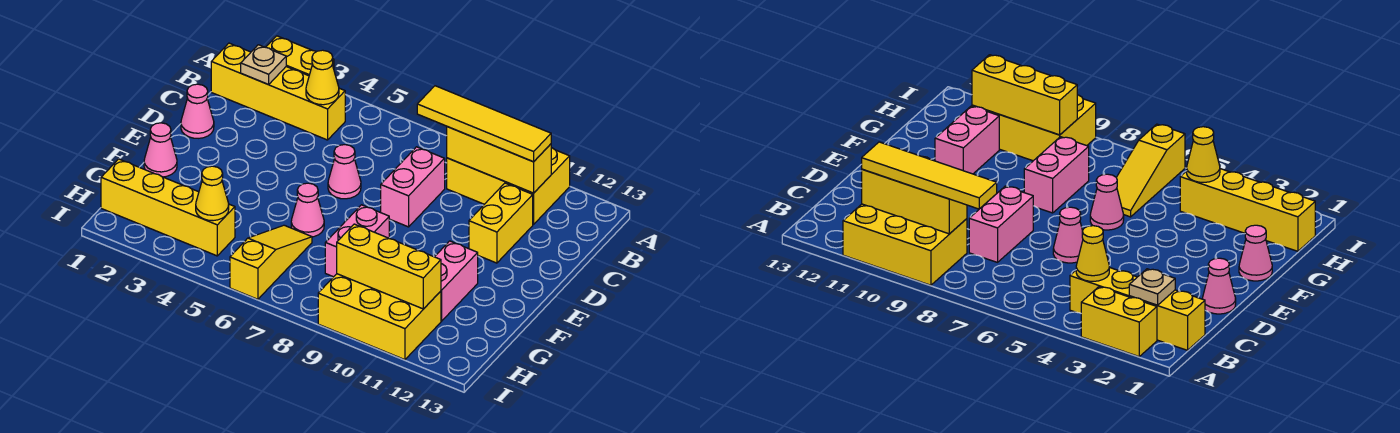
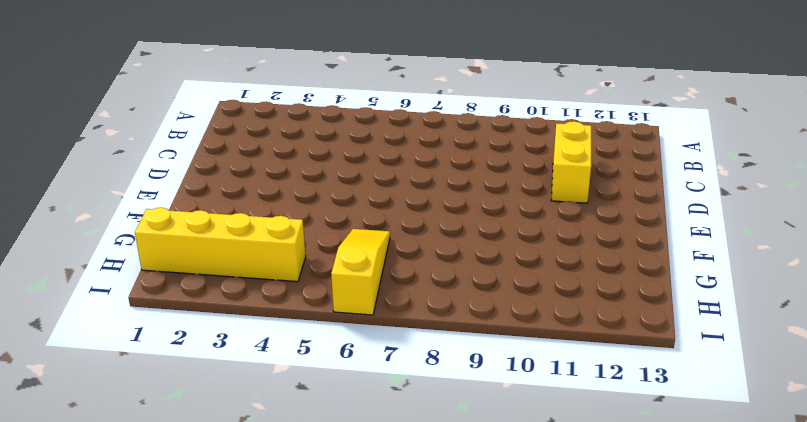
none -> yellow 1x2 brick [266,36,334,76]
none -> yellow 2x3 brick [447,148,570,224]
none -> yellow 1x4 brick [211,43,345,140]

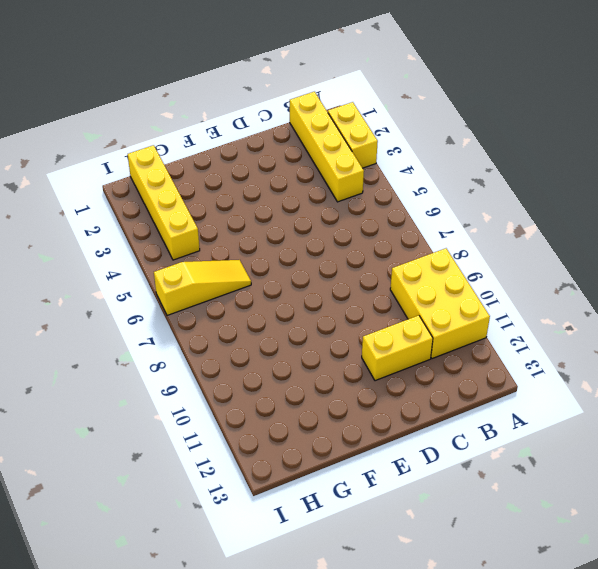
none -> pink 1x2 brick [381,147,445,227]
none -> pink 1x1 cone [181,84,214,138]
none -> pink 1x1 cone [328,145,361,199]

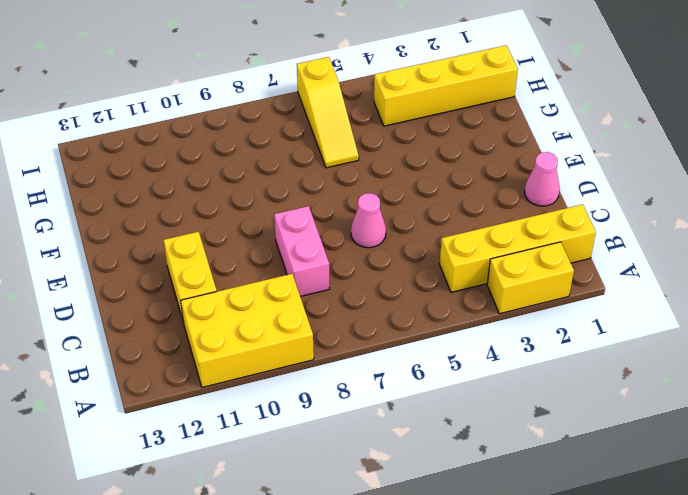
none -> pink 1x1 cone [144,123,177,177]
none -> pink 1x1 cone [291,183,324,237]
none -> pink 1x2 brick [325,205,389,277]

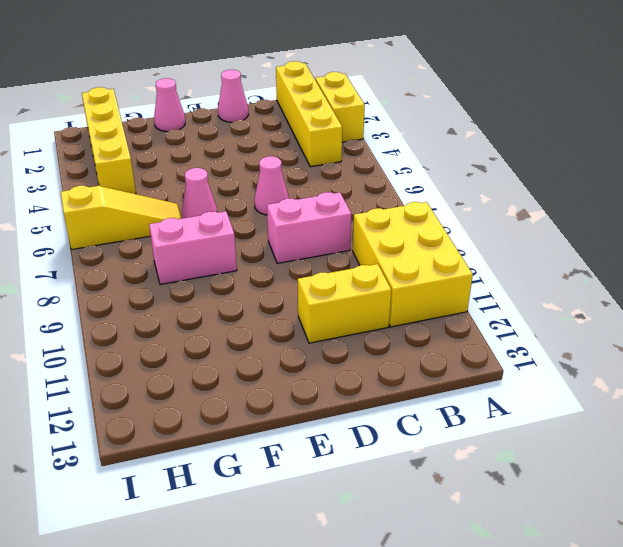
none -> pink 1x2 brick [435,241,478,321]
none -> yellow 2x3 brick [318,274,441,360]
none -> tan 1x1 plate [241,45,286,85]

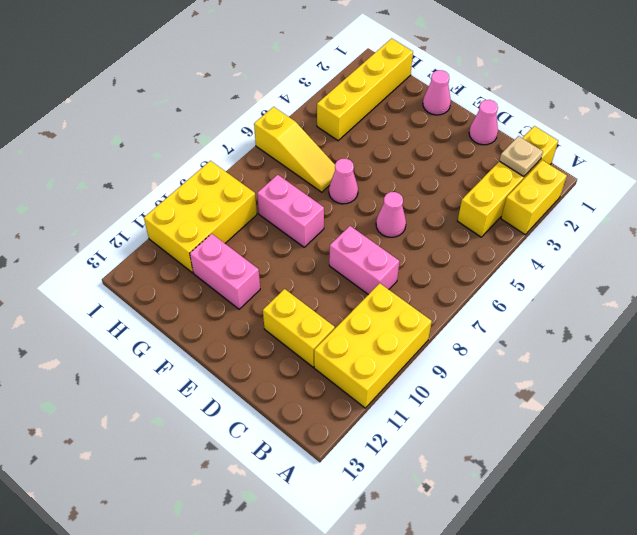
none -> yellow 1x1 cone [306,50,339,105]
none -> yellow 1x3 brick [447,127,551,193]
none -> yellow 1x1 cone [196,166,229,221]

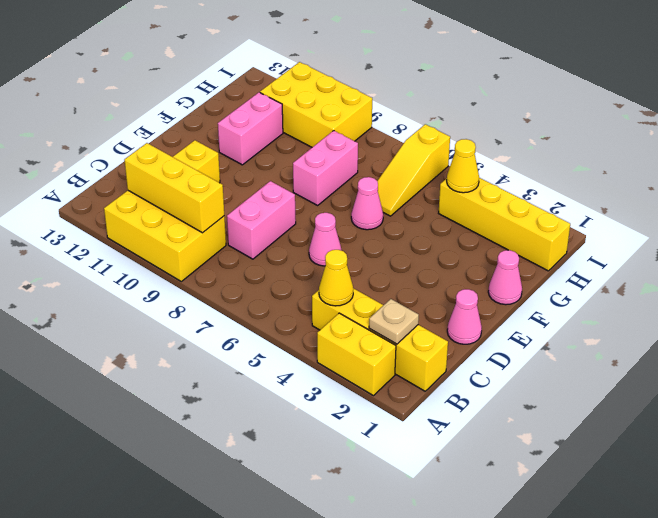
none -> yellow 1x3 brick [337,224,441,309]
none -> yellow 1x4 tile [417,86,551,162]

